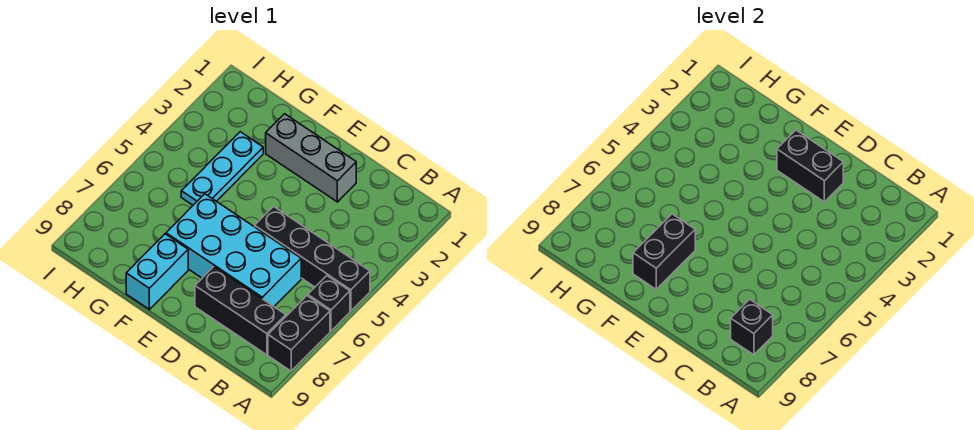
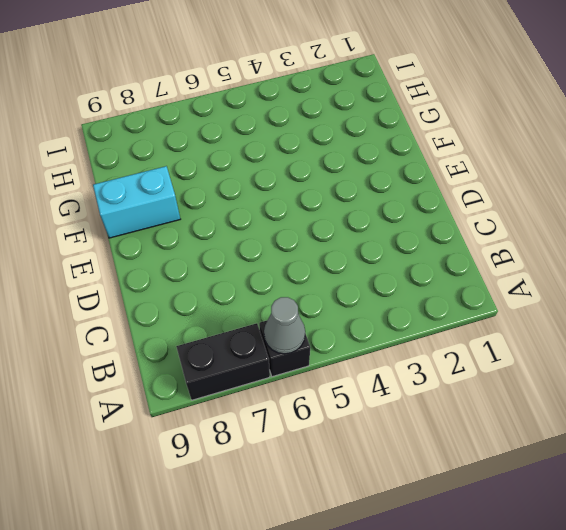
grey 1x1 cone [264,297,305,354] -> none
none -> black 1x4 brick [255,207,370,311]
none -> black 1x3 brick [195,267,286,355]

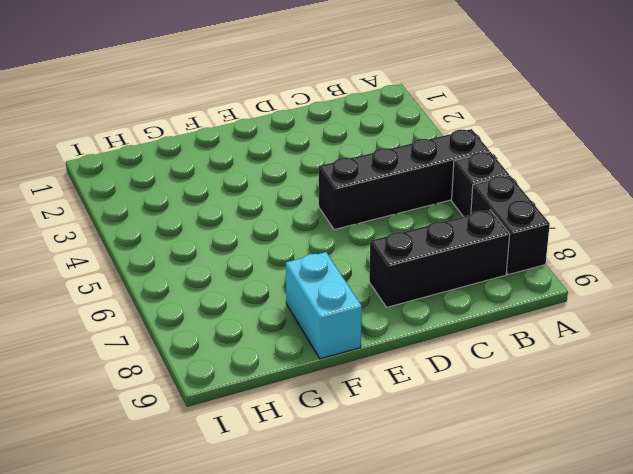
none -> cyan 2x4 brick [166,194,301,306]
none -> grey 1x3 brick [266,114,356,202]

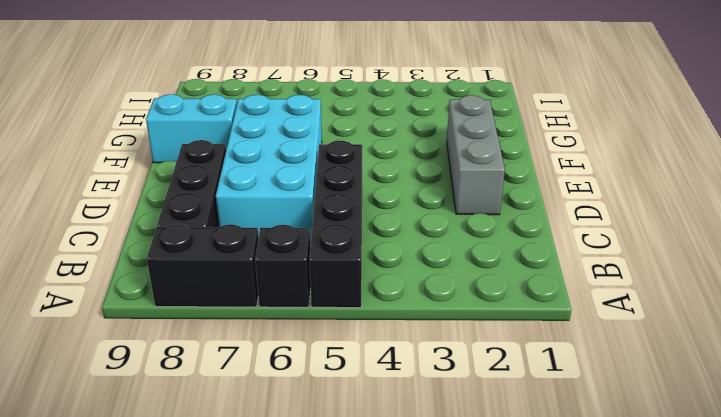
none -> cyan 1x3 plate [181,132,263,205]
none -> black 1x1 brick [731,299,773,355]

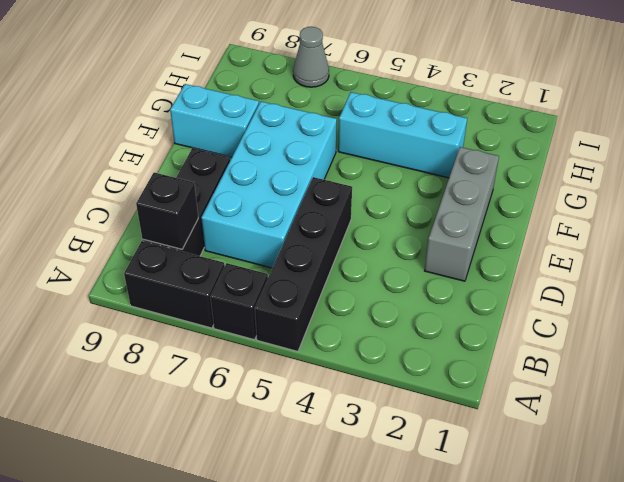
cyan 1x3 brick [338,92,467,178] -> cyan 1x3 plate [181,132,263,205]
grey 1x1 cone [293,27,329,87] -> none
none -> black 1x2 brick [777,130,843,202]
none -> black 1x2 brick [633,214,695,289]

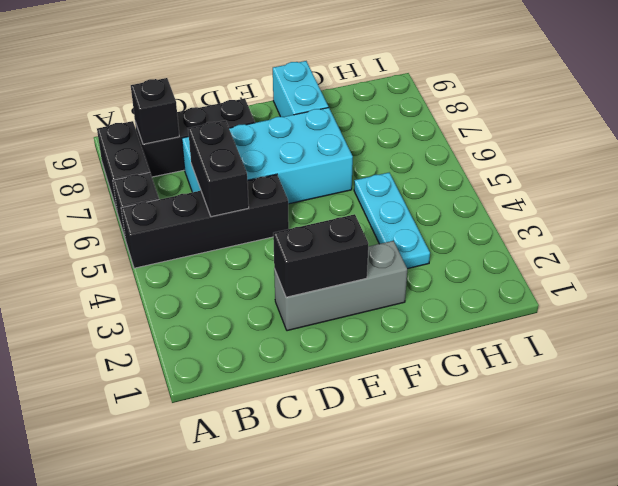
black 1x2 brick [188,120,249,217] -> black 1x2 brick moved to [633,214,695,289]

